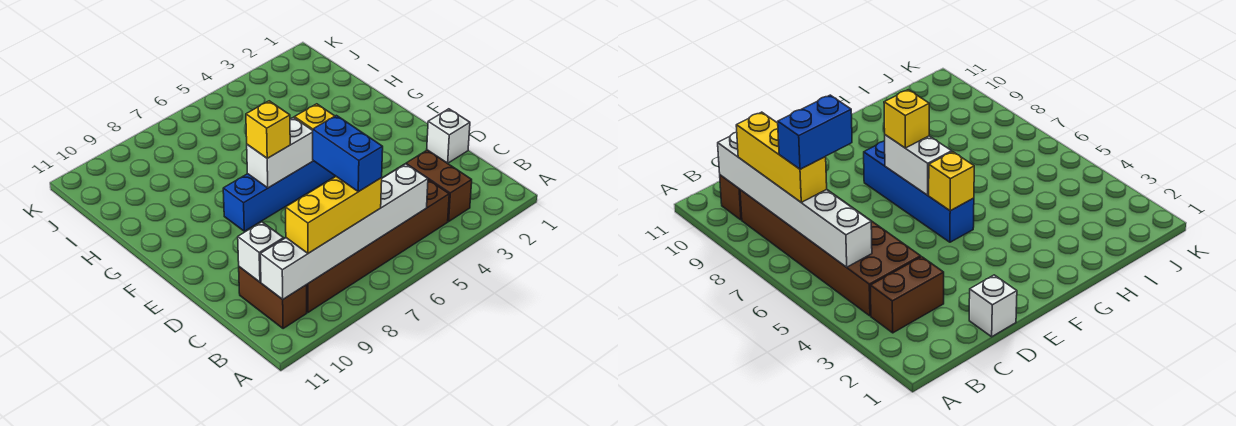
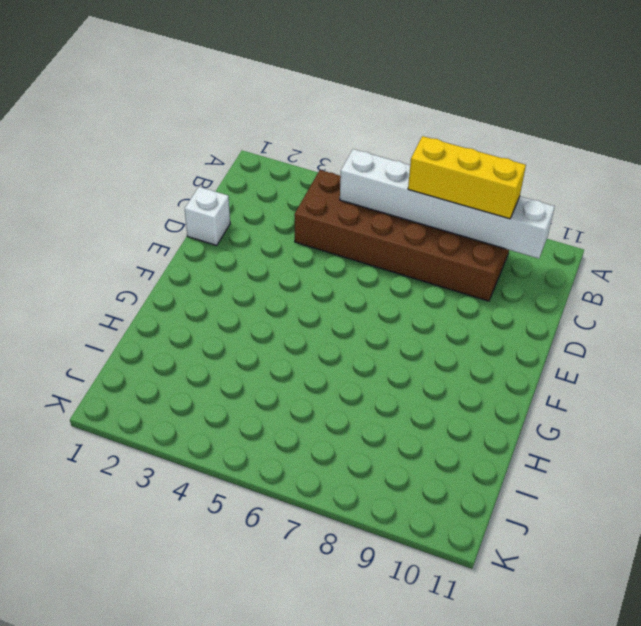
none -> brown 1x2 brick [406,150,472,221]
none -> brown 1x2 brick [239,267,307,329]
none -> blue 1x4 brick [223,161,335,231]

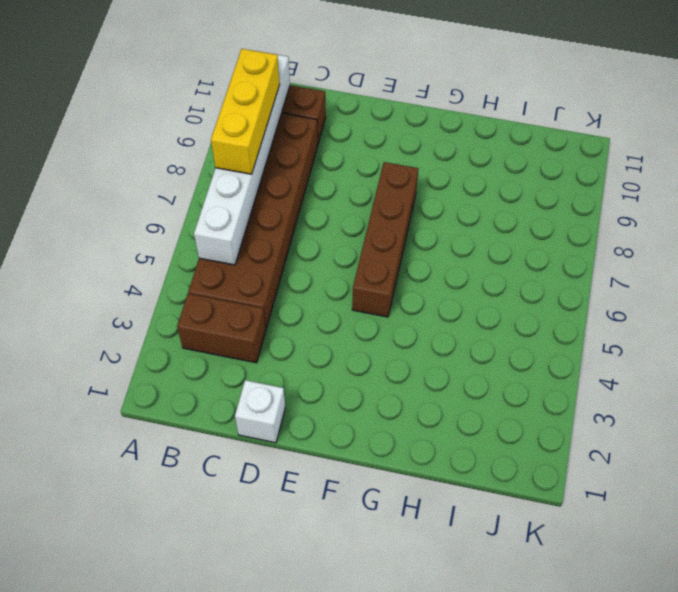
brown 1x4 brick [352,162,419,317] -> blue 1x4 brick [223,161,335,231]
none -> white 1x1 brick [238,222,284,282]
none -> yellow 1x1 brick [294,104,334,130]
none -> white 1x2 brick [247,117,313,188]

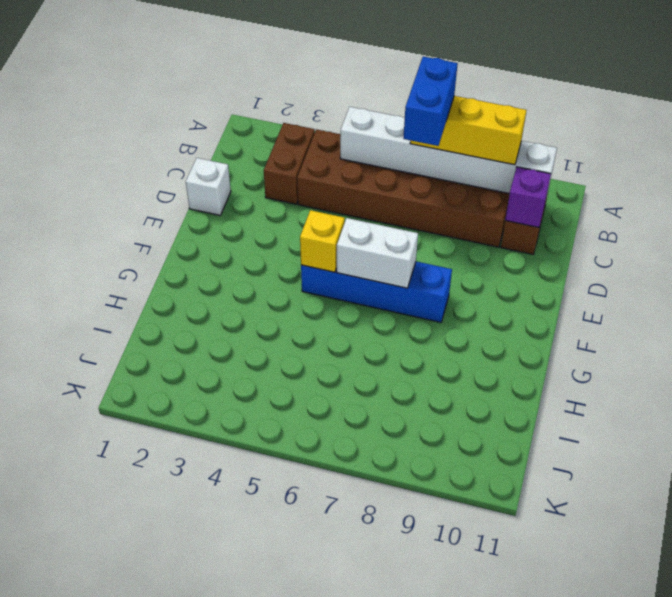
purple 1x1 brick [505,167,551,228] -> white 1x1 brick [238,222,284,282]
none -> yellow 1x1 brick [246,101,290,158]

